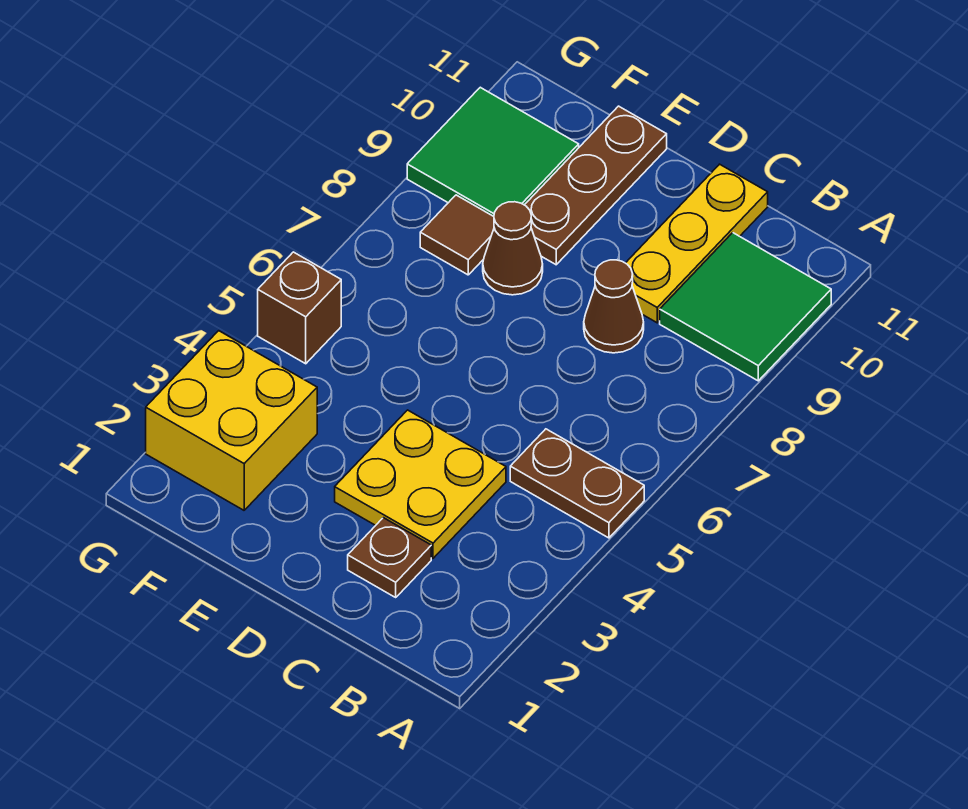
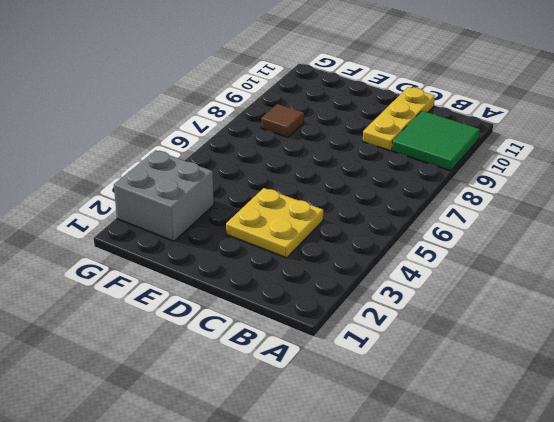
grey 2x2 brick [114,150,214,241] -> yellow 2x2 brick [146,331,317,510]
none -> brown 1x2 plate [510,429,644,538]
none -> brown 1x1 plate [348,518,431,597]
none -> brown 1x1 cone [584,260,644,353]

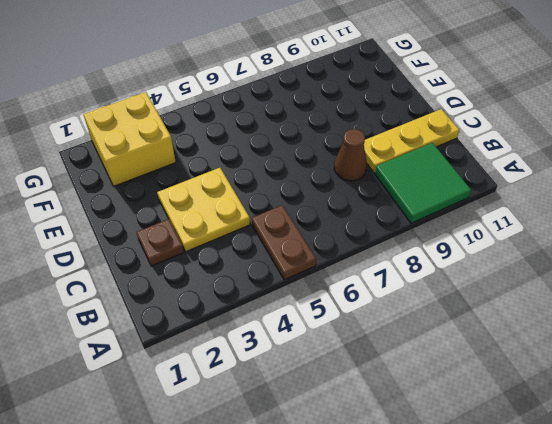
none -> brown 1x1 cone [483,202,543,295]
none -> brown 1x3 plate [525,106,667,265]
none -> brown 1x1 tile [420,195,494,275]

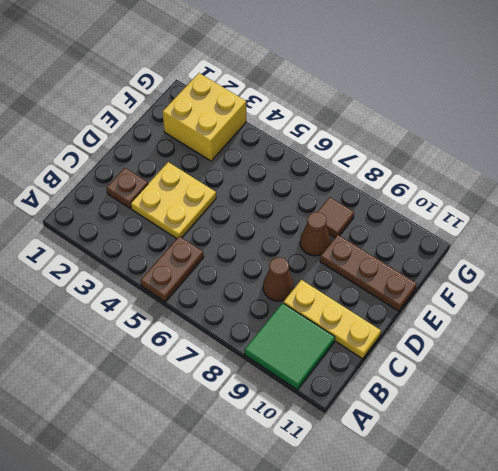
none -> green 2x2 tile [407,87,579,216]
none -> brown 1x1 brick [258,252,341,364]

